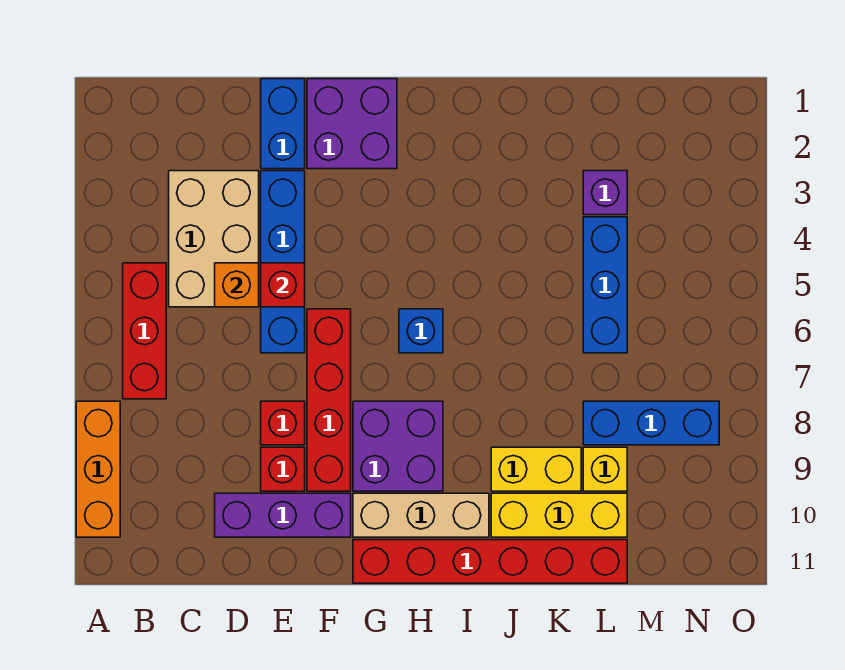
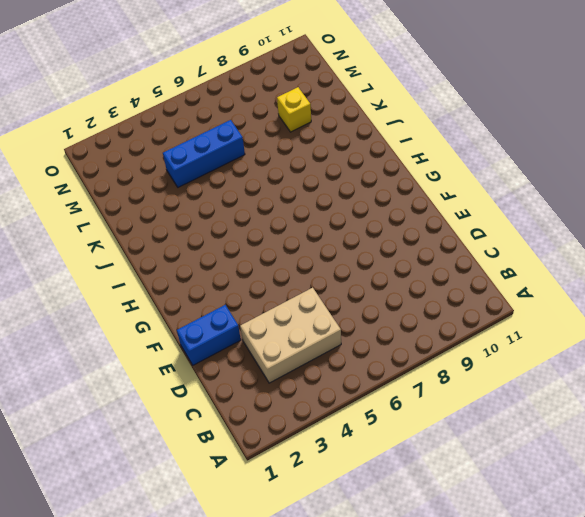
none -> orange 1x3 brick [76,401,120,537]
none -> red 1x3 brick [123,263,166,399]
none -> purple 1x3 brick [215,493,351,537]

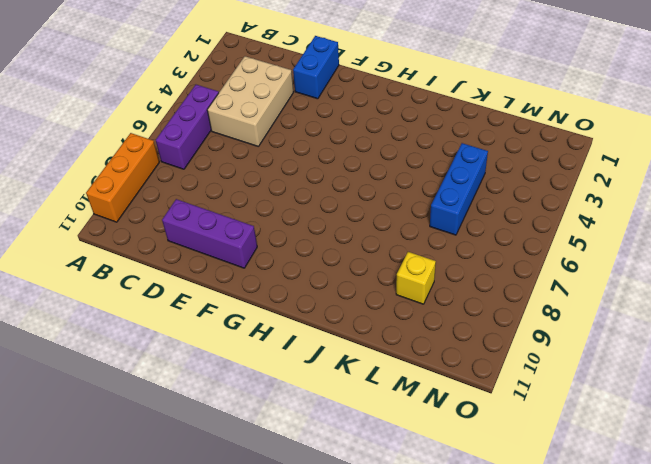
purple 1x3 brick [156,85,219,169] -> red 1x3 brick [123,263,166,399]
none -> blue 1x4 brick [261,171,305,353]
none -> red 1x1 brick [261,401,305,445]
none -> red 1x1 brick [261,447,305,491]

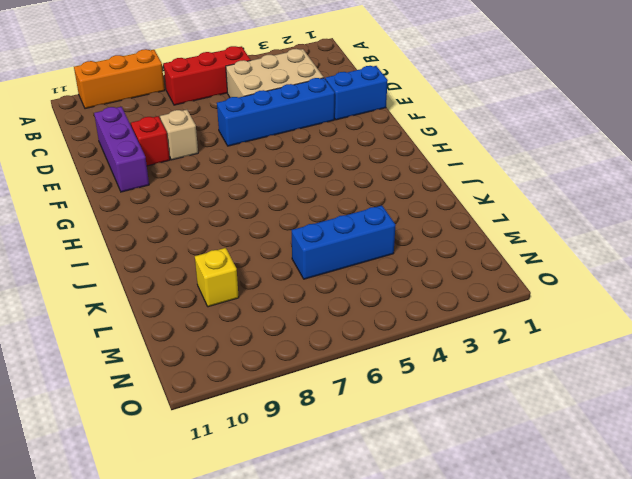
tan 1x1 brick [160,110,198,160] -> red 1x1 brick [261,401,305,445]
none -> purple 2x2 brick [307,79,397,169]
none -> red 1x4 brick [307,309,351,491]
none -> purple 2x2 brick [353,401,443,491]

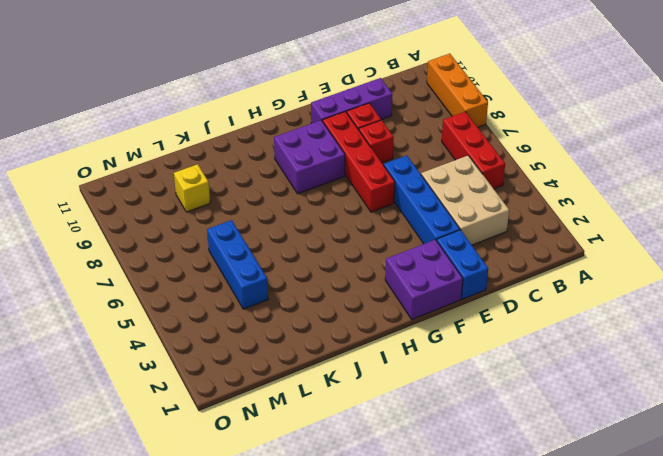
none -> tan 1x3 brick [353,493,489,537]
none -> red 1x6 brick [353,540,627,583]
none -> blue 1x1 brick [399,309,443,353]

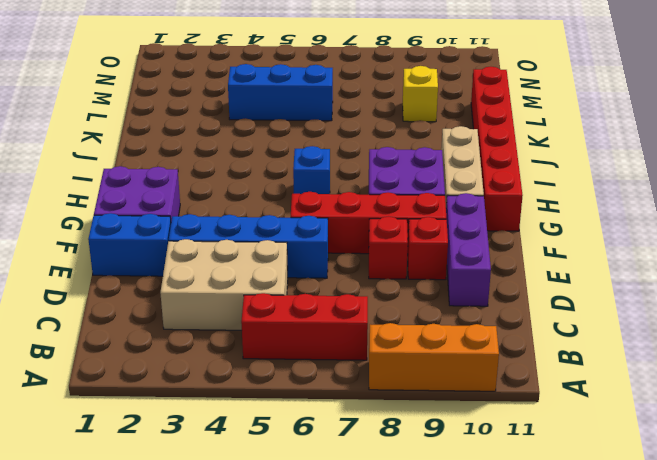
none -> yellow 1x2 brick [491,447,581,491]
none -> yellow 1x3 brick [491,493,627,537]
none -> purple 1x1 brick [583,171,627,215]

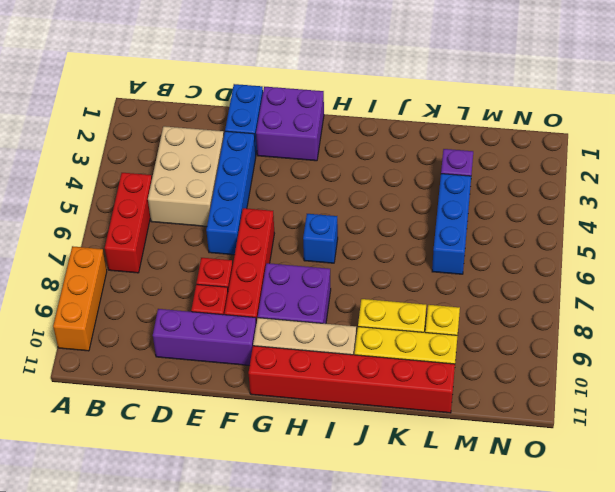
none -> blue 1x3 brick [583,401,719,445]
none -> orange 1x1 brick [215,263,259,307]
none -> red 1x1 brick [261,263,305,307]

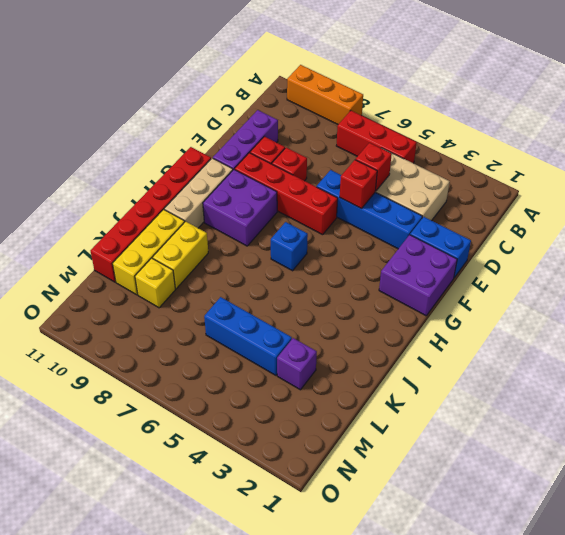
red 1x1 brick [356,143,392,191] -> orange 1x1 brick [215,263,259,307]
none -> blue 1x3 brick [583,401,719,445]

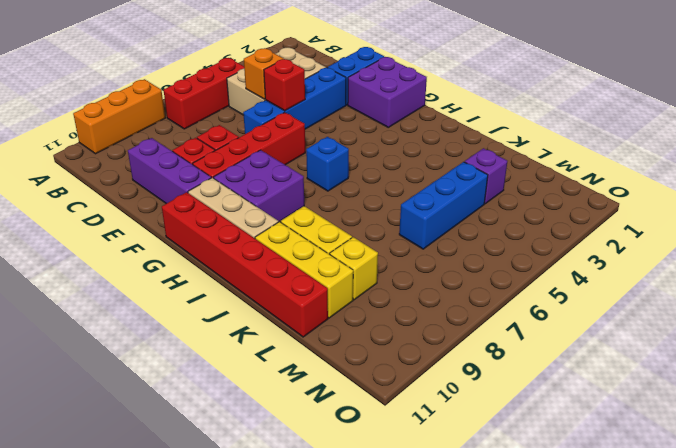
none -> blue 1x3 brick [583,401,719,445]

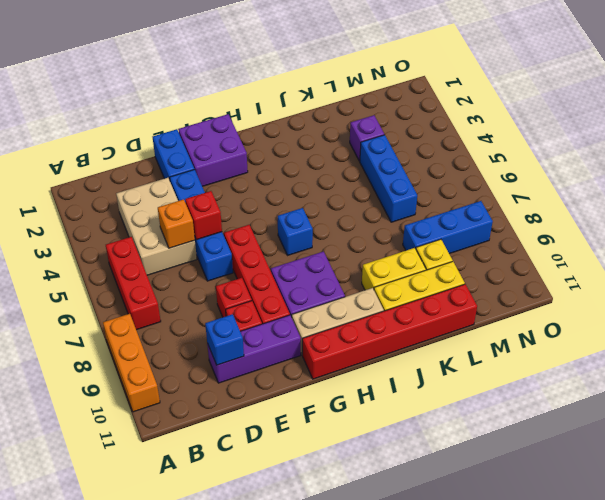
blue 1x1 brick [205,314,244,365] -> none

